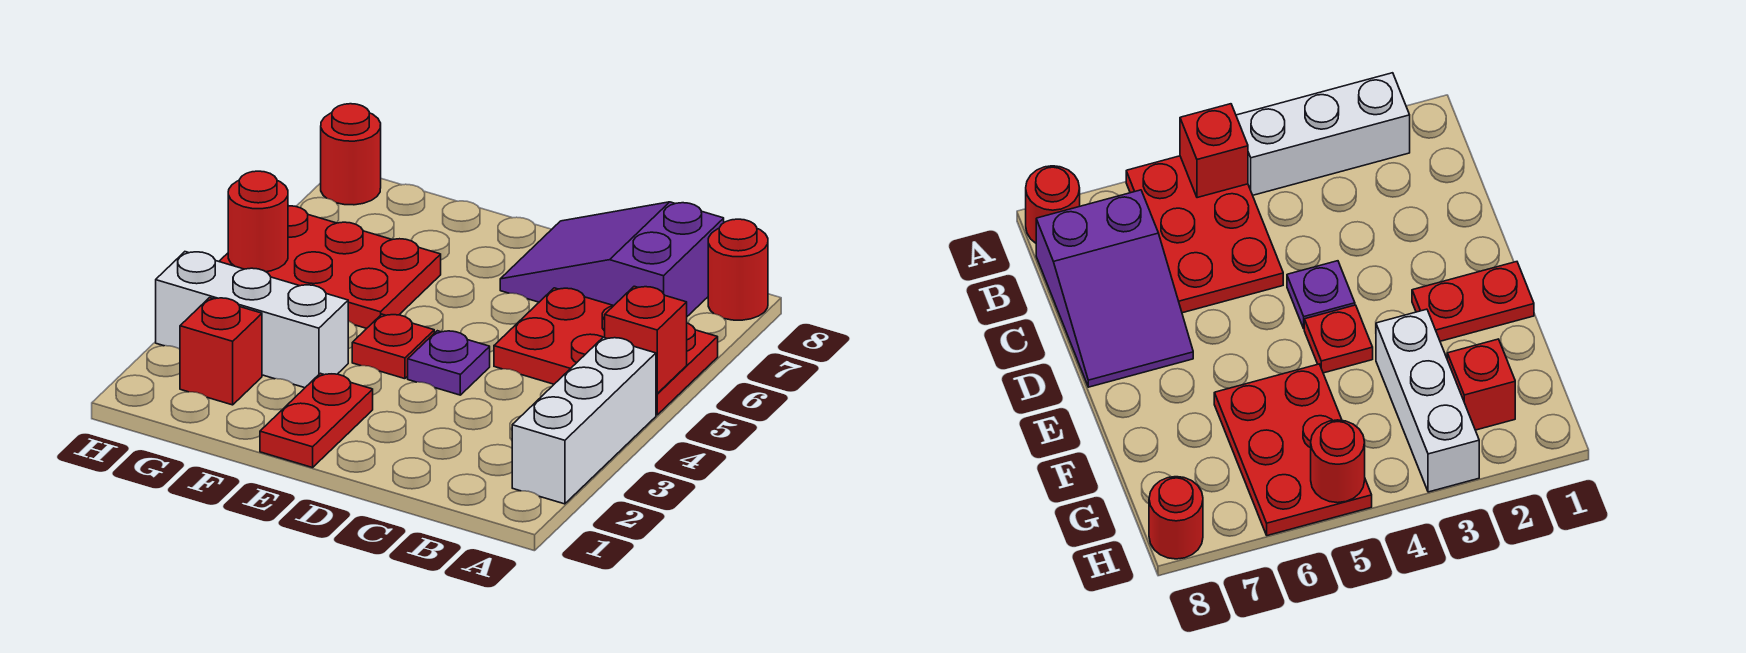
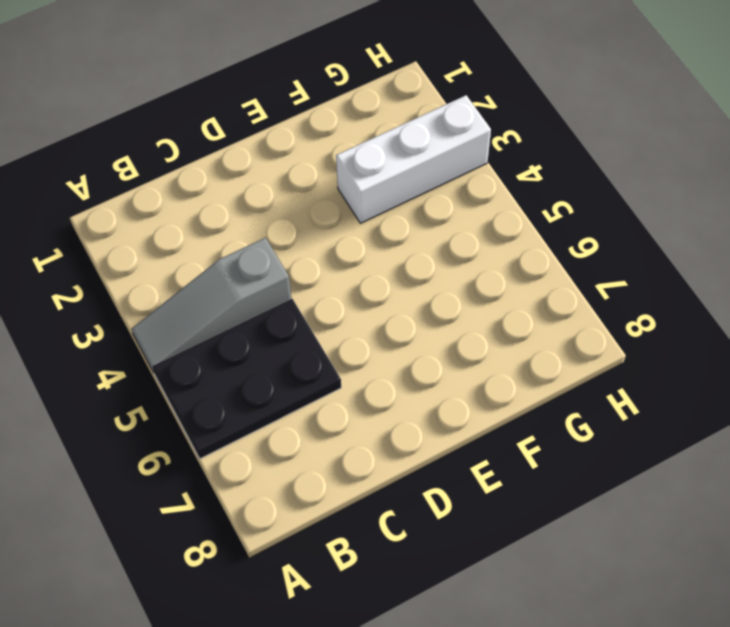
grey 1x3 slope [131,238,291,372] -> white 1x3 brick [512,337,656,504]
black 2x3 plate [152,299,341,459] -> red 2x3 plate [494,288,718,415]
none -> red 1x1 round brick [708,219,768,320]
none -> purple 2x3 slope [500,202,724,316]
none -> purple 1x1 plate [408,331,490,395]

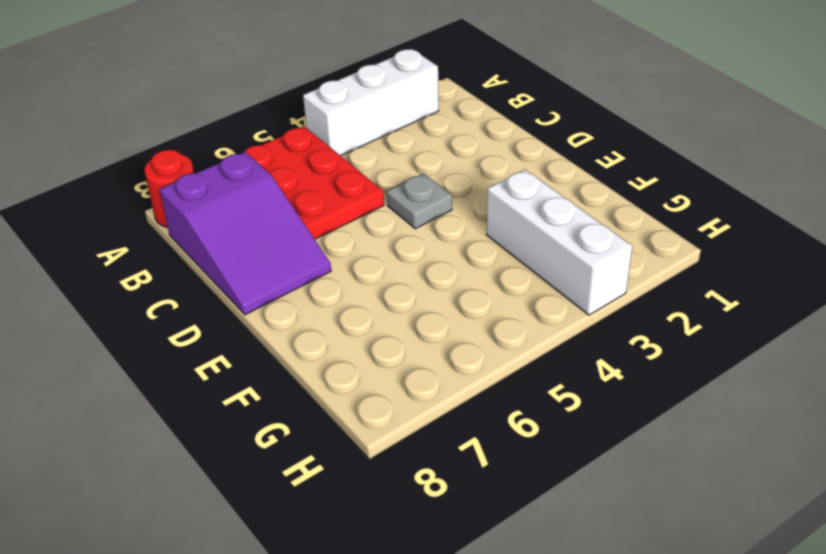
grey 1x1 plate [387,173,452,229] -> purple 1x1 plate [408,331,490,395]
none -> red 1x2 plate [260,373,373,468]
none -> red 1x1 plate [352,314,434,379]
none -> red 2x3 plate [219,206,441,328]

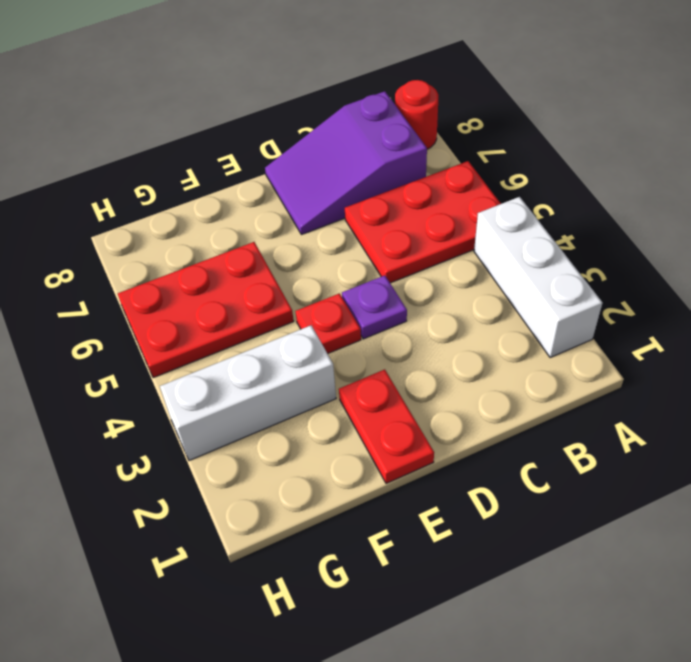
none -> red 1x1 brick [180,298,262,405]
none -> red 1x1 round brick [321,104,381,205]
none -> red 1x1 brick [605,286,687,393]

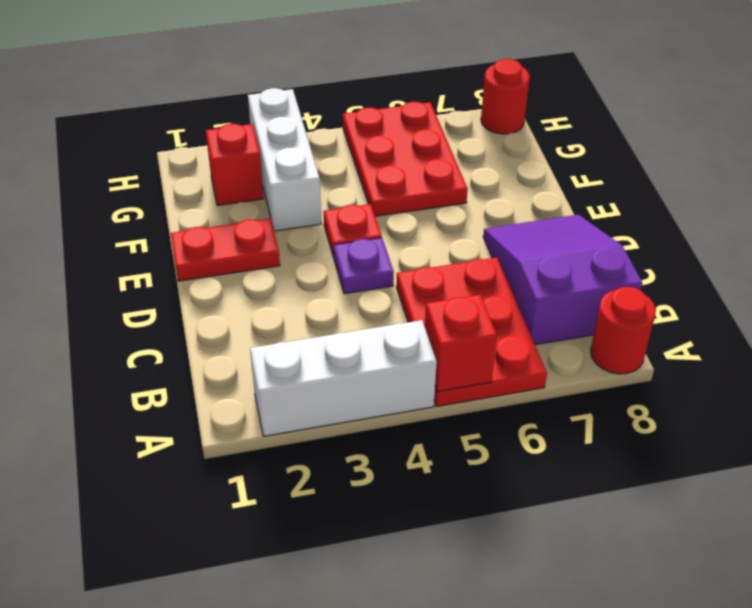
none -> red 1x1 round brick [228,171,288,272]

